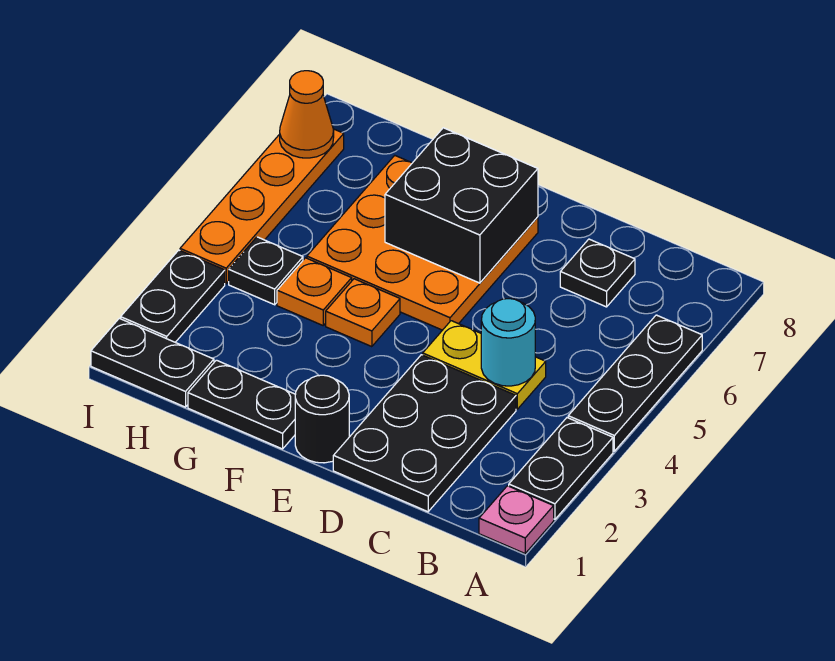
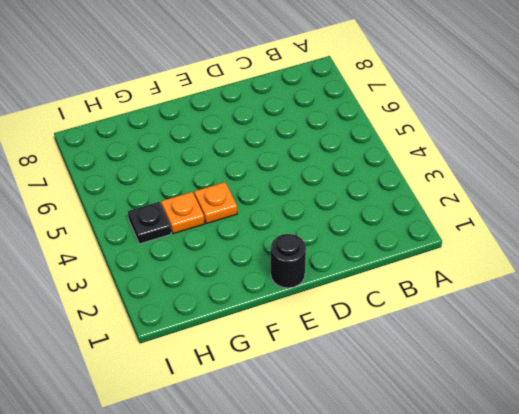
none -> pink 1x1 plate [479,486,554,553]
none -> black 1x2 plate [509,418,613,519]
none -> black 1x3 plate [568,315,702,451]

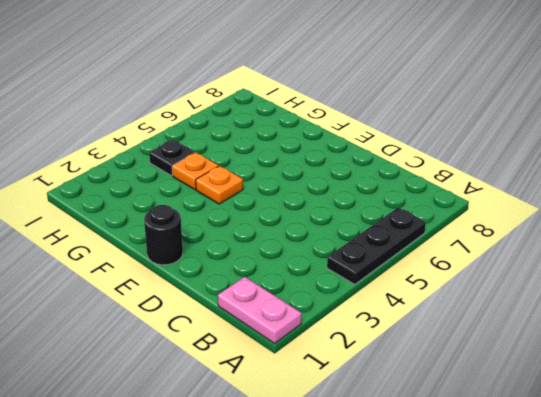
pink 1x2 plate [218,277,301,344] -> pink 1x1 plate [479,486,554,553]
none -> black 1x2 plate [509,418,613,519]
none -> black 2x3 plate [333,355,516,512]
none -> yellow 1x2 plate [423,321,546,409]

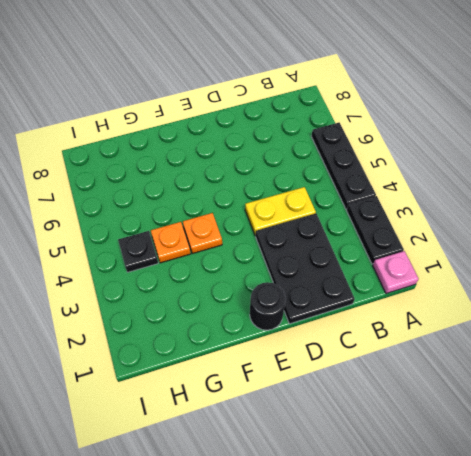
none -> black 1x1 plate [560,239,635,307]
none -> orange 3x3 plate [307,156,538,330]
none -> black 1x2 plate [188,360,296,449]

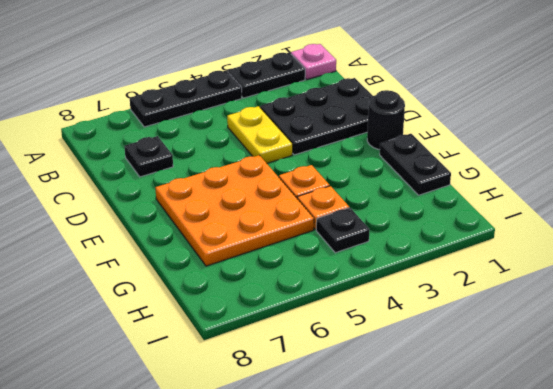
none -> black 1x2 plate [91,318,214,407]
none -> black 1x2 plate [121,250,225,342]
none -> orange 1x4 plate [180,129,344,284]

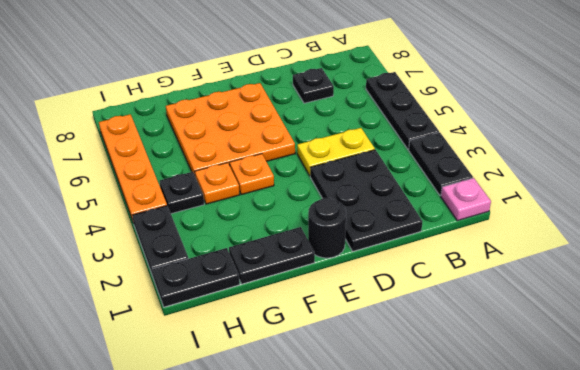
none -> cyan 1x1 round brick [481,299,535,386]
none -> black 2x2 brick [385,128,538,283]
none -> orange 1x1 cone [280,71,334,158]

